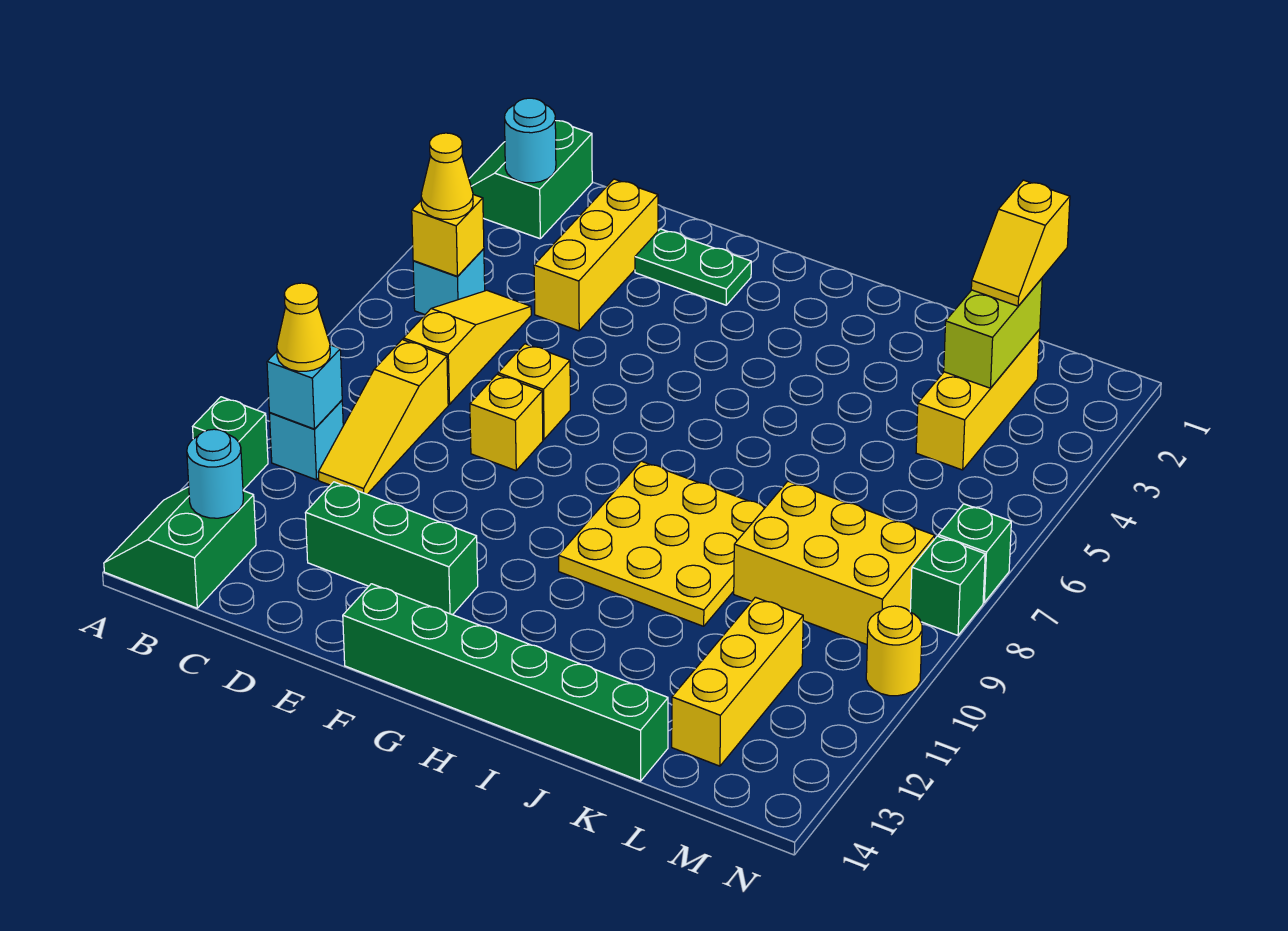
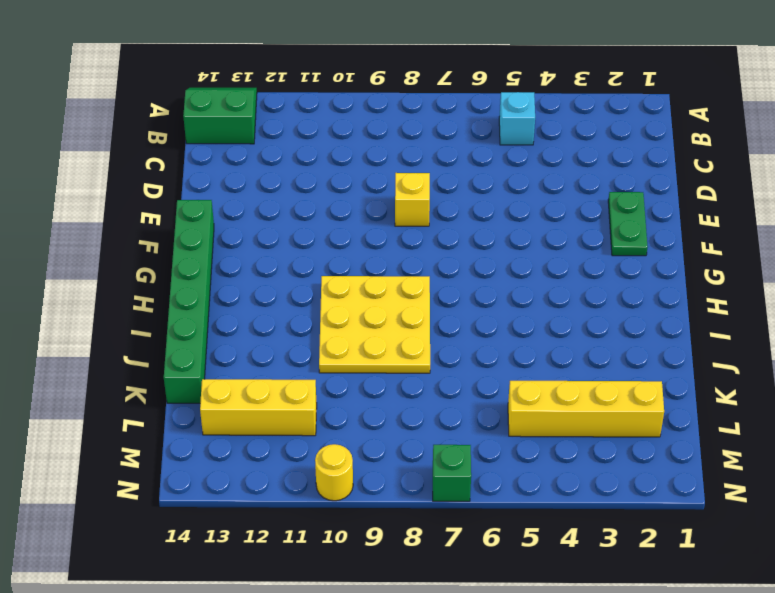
yellow 1x4 brick [508,381,664,437] -> yellow 1x3 brick [916,329,1040,470]
none -> green 2x2 slope [469,121,592,239]
none -> green 1x1 brick [193,397,268,490]
none -> cyan 1x1 brick [269,400,343,480]

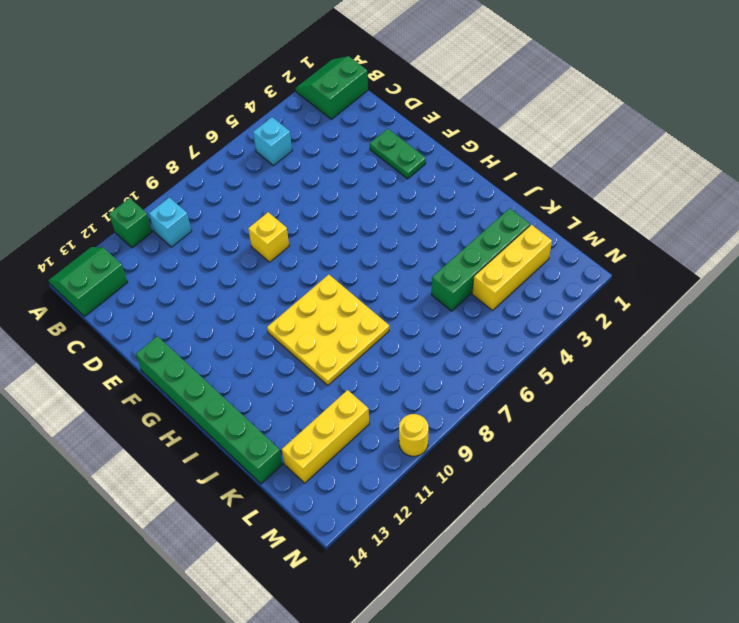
green 1x4 brick [432,208,530,311] -> none
none -> yellow 1x3 slope [403,290,531,404]
none -> yellow 1x3 slope [318,340,448,494]
none -> yellow 1x3 brick [534,179,658,331]

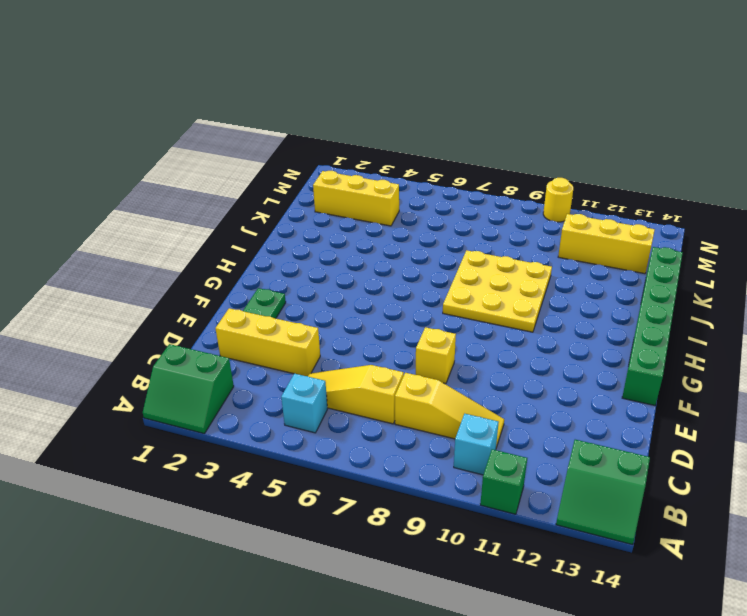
none -> green 1x3 brick [305,482,478,615]
none -> yellow 1x1 brick [498,344,570,439]
none -> yellow 2x3 brick [734,481,935,645]

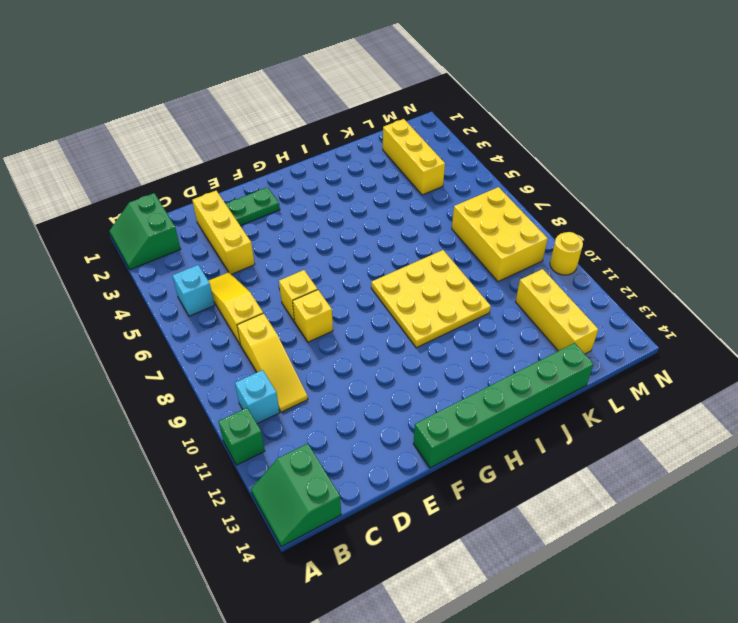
yellow 2x3 brick [452,187,548,282] -> yellow 2x3 brick turned to [734,481,935,645]
none -> green 1x3 brick [305,482,478,615]
none -> green 1x1 brick [938,504,1011,602]
none -> green 1x1 brick [910,536,985,635]

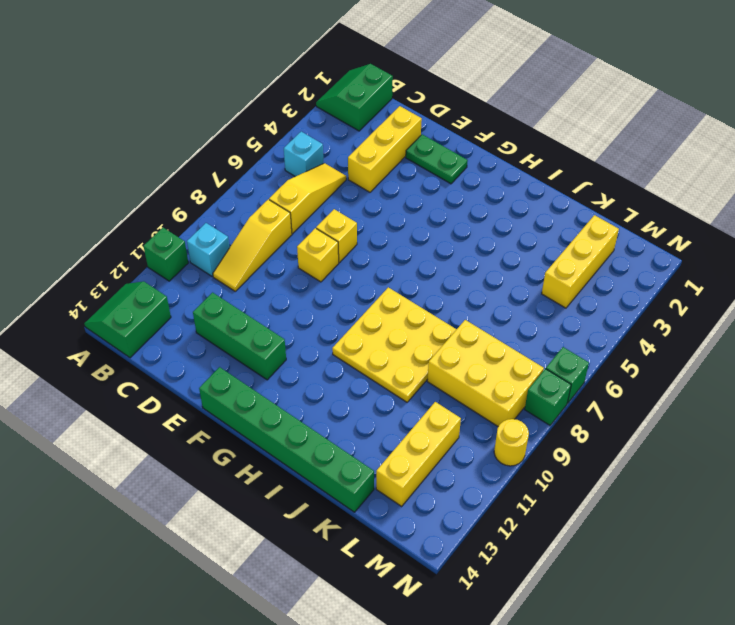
none -> cyan 1x1 round brick [505,98,556,183]
none -> yellow 1x1 brick [412,195,484,276]
none -> cyan 1x1 brick [267,345,342,429]

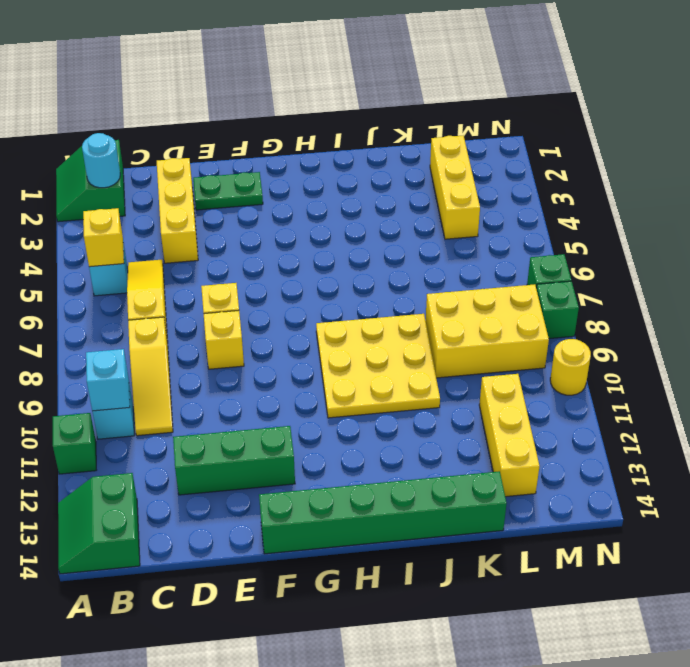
none -> cyan 1x1 round brick [187,429,243,518]
none -> lime 1x2 brick [944,278,1042,388]
none -> yellow 1x1 cone [421,133,473,219]

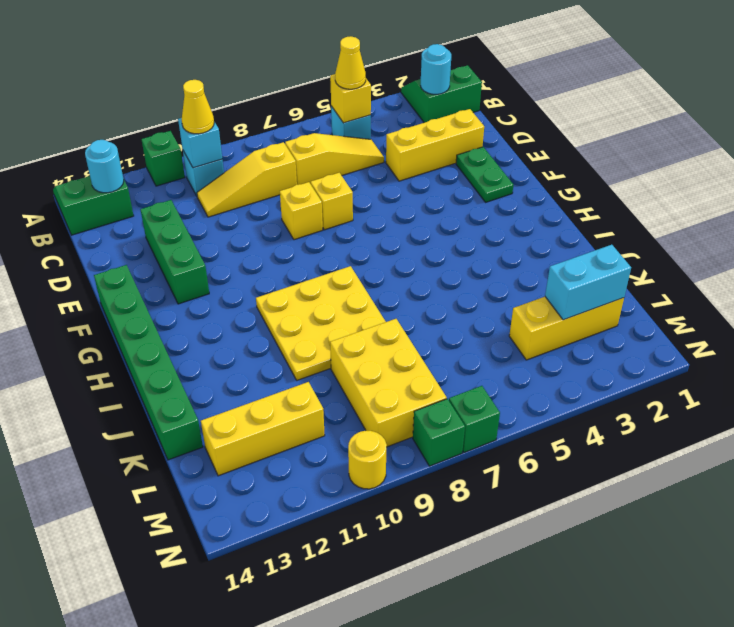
cyan 1x2 brick [545,245,631,320] -> lime 1x2 brick [944,278,1042,388]
none -> yellow 1x2 slope [971,180,1070,306]

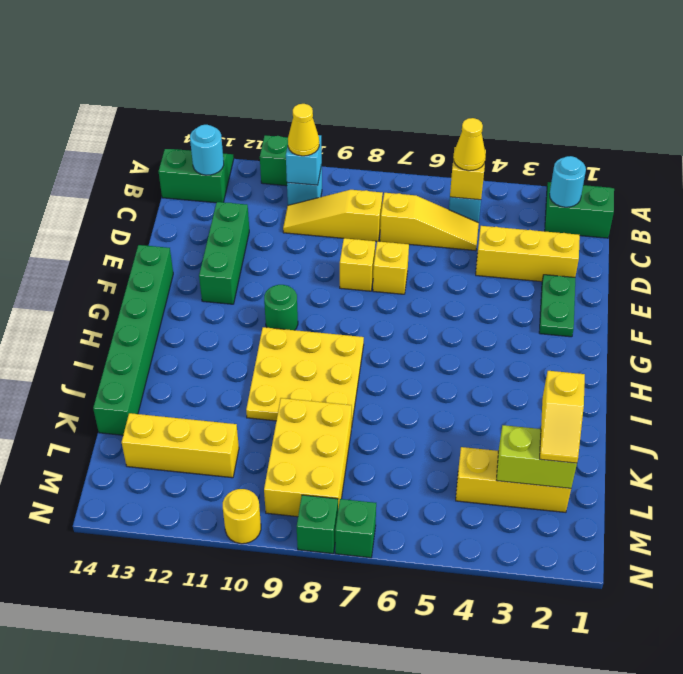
green 1x1 round brick [264,285,298,330] -> none
yellow 1x2 slope [540,371,585,463] -> yellow 1x2 slope turned to [971,180,1070,306]

